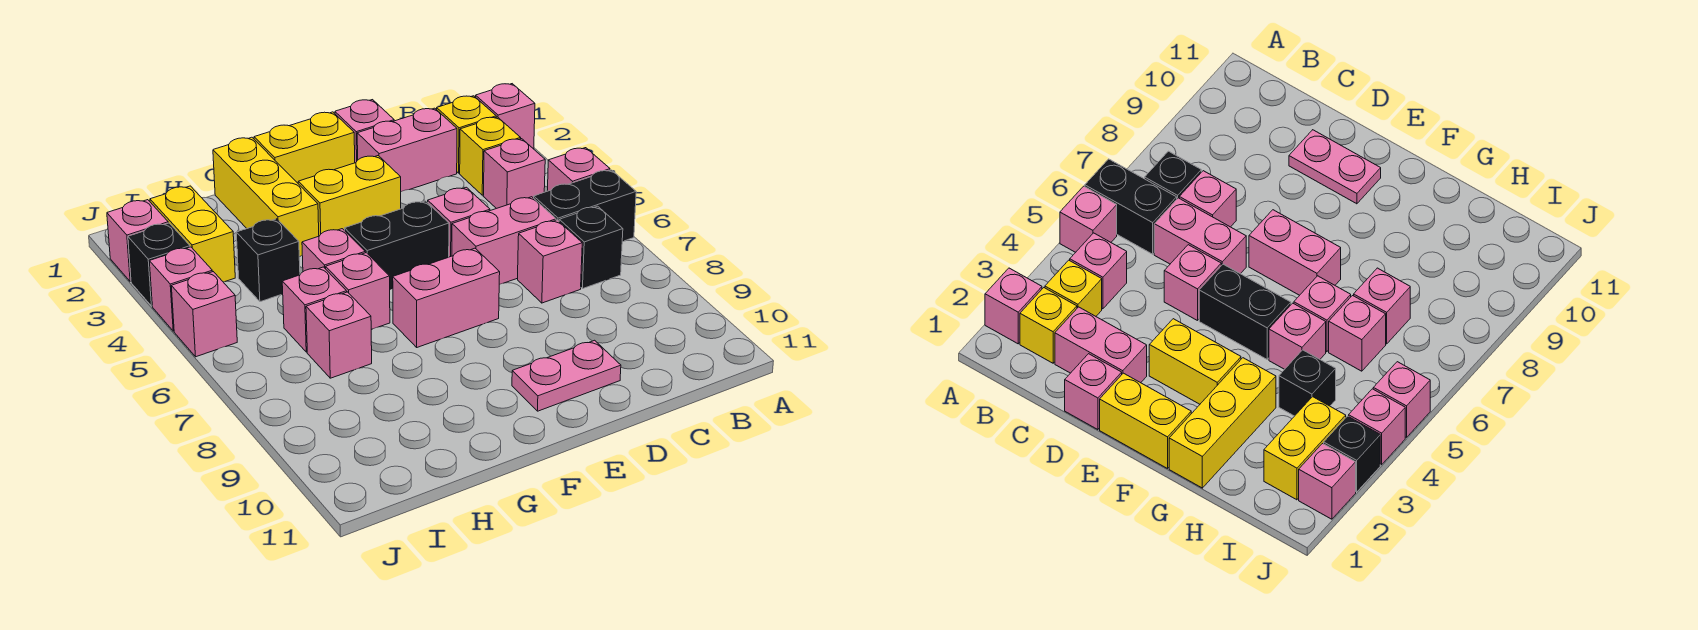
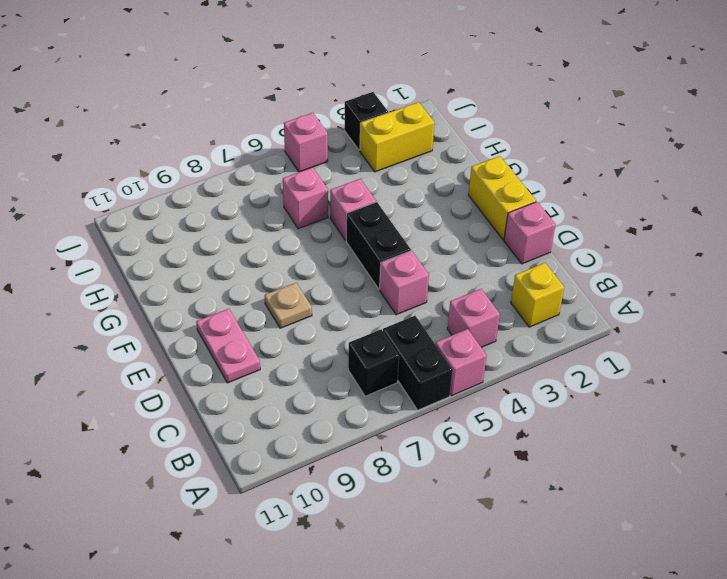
tan 1x1 plate [265,283,312,328] -> none
none -> pink 1x1 brick [476,84,535,149]
none -> yellow 1x1 brick [460,117,521,195]
none -> pink 1x2 brick [357,108,457,192]

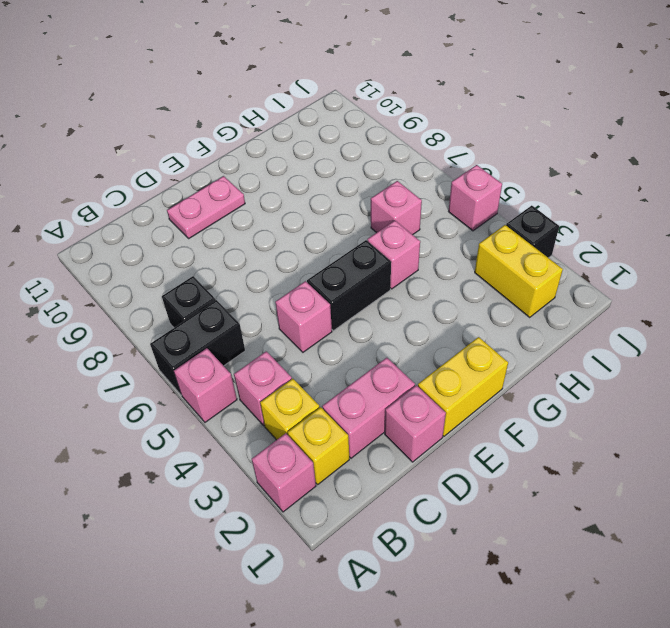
none -> pink 1x2 brick [452,197,556,285]
none -> pink 1x1 brick [518,220,582,303]
none -> yellow 1x2 brick [298,156,401,236]

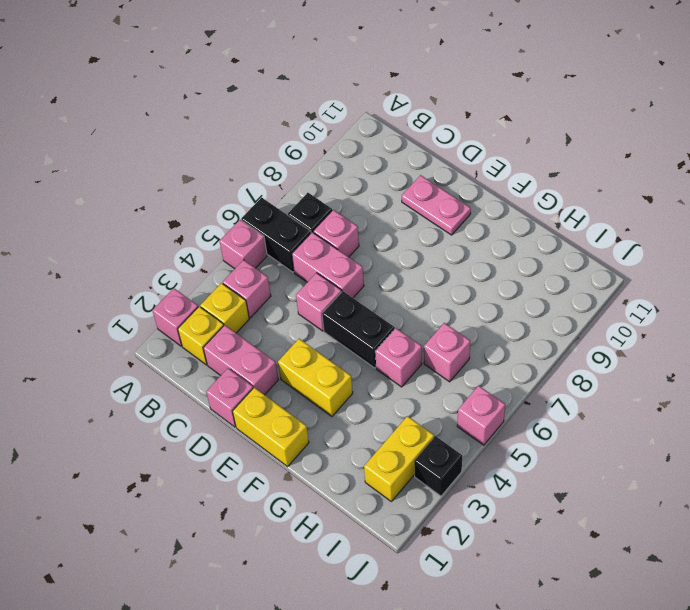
none -> pink 1x2 brick [393,248,500,347]
none -> yellow 1x3 brick [213,137,319,257]
none -> pink 1x1 brick [326,253,390,329]

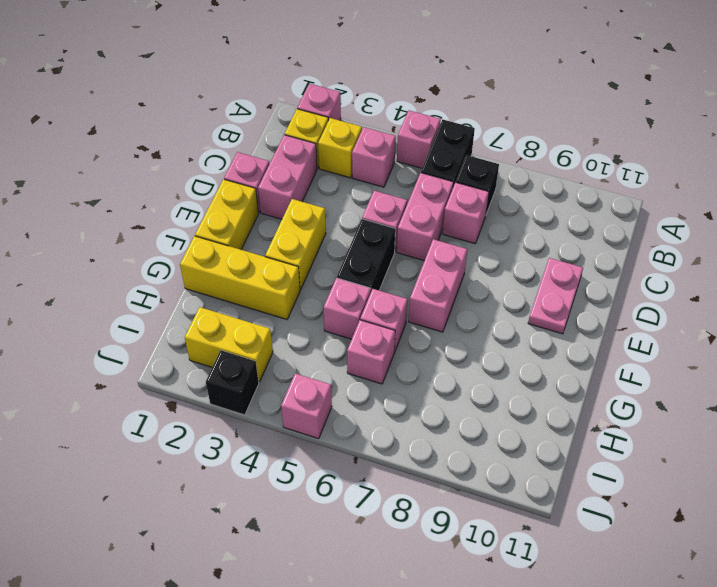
none -> black 1x1 brick [236,219,300,302]
none -> pink 1x1 brick [306,292,372,378]
none -> pink 1x1 brick [107,200,168,282]

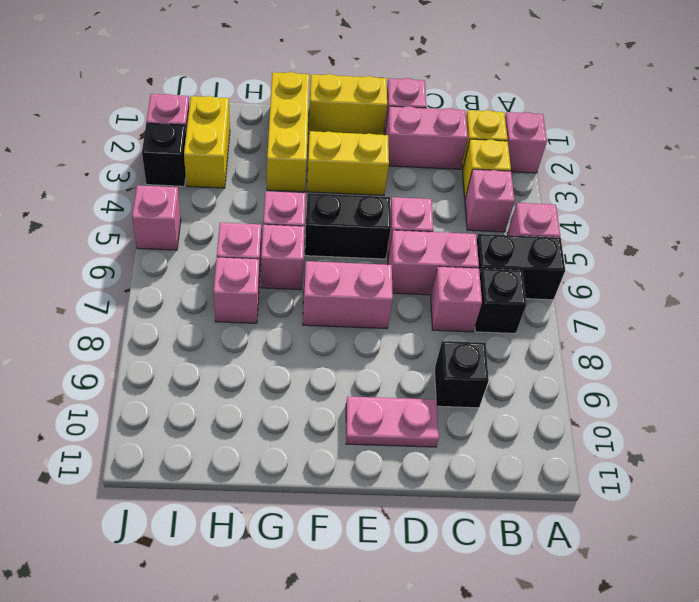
black 1x1 brick [435,341,489,408] -> black 1x1 brick moved to [236,219,300,302]
none -> pink 1x1 brick [149,247,212,331]

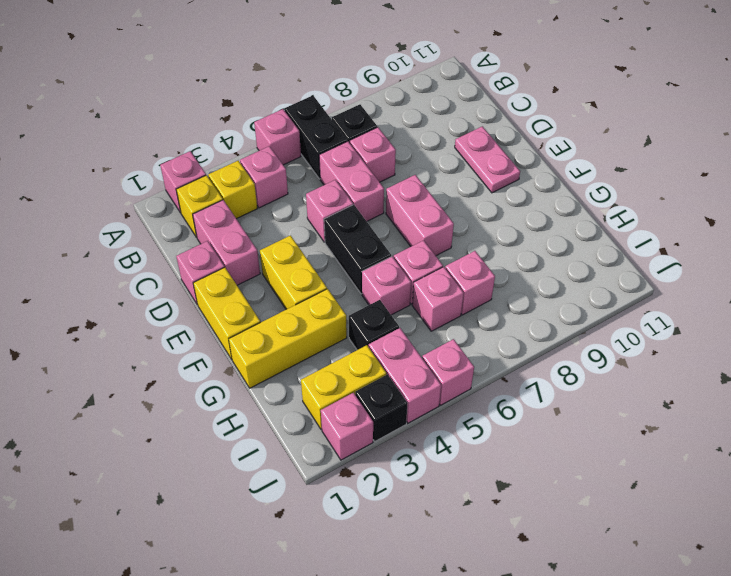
pink 1x2 brick [369,328,441,423] -> pink 1x1 brick [149,247,212,331]

